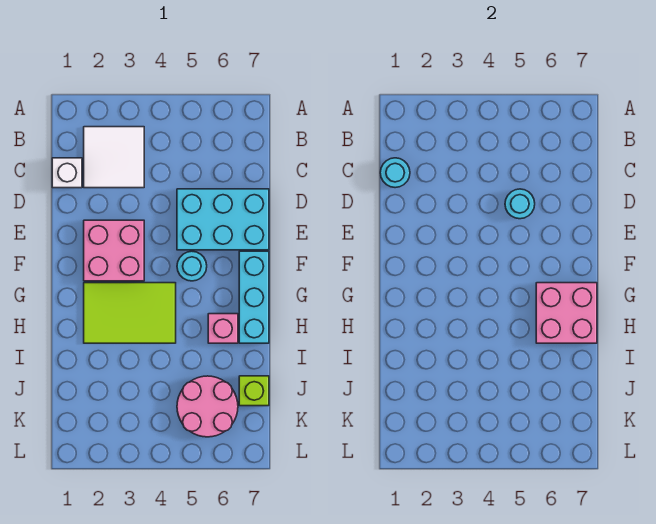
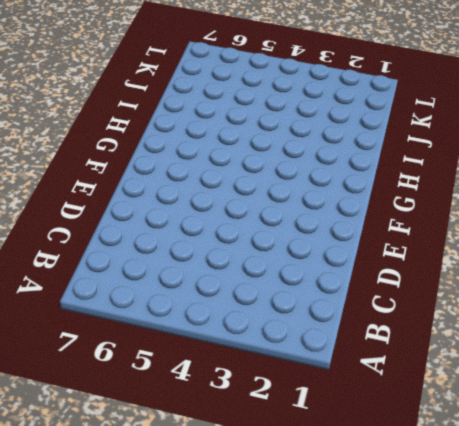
none -> white 2x2 tile [84,127,144,188]
none -> white 1x1 brick [52,158,82,188]
none -> cyan 2x3 brick [177,189,269,250]

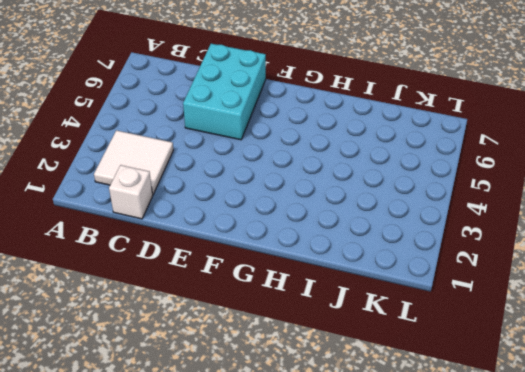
none -> pink 2x2 brick [84,220,144,281]
none -> cyan 1x1 round brick [177,251,207,281]
none -> cyan 1x3 brick [239,251,269,343]

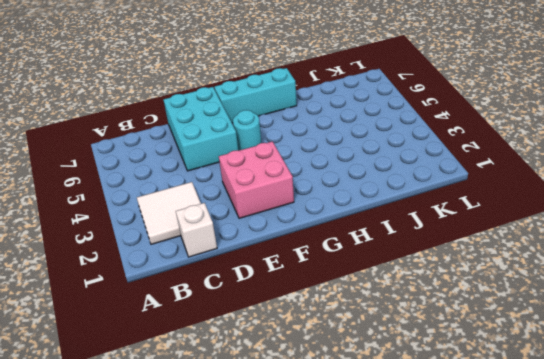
none -> lime 2x3 tile [84,283,176,343]
none -> pink 1x1 brick [208,314,238,343]
none -> pink 2x2 round brick [177,376,238,437]

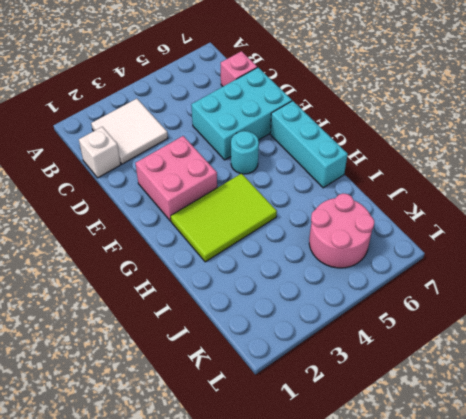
pink 1x1 brick [221,51,257,86] -> pink 1x1 brick moved to [208,314,238,343]
none -> lime 1x1 brick [239,376,269,406]
none -> cyan 1x1 round brick [380,158,410,188]
none -> cyan 1x1 round brick [505,189,535,219]

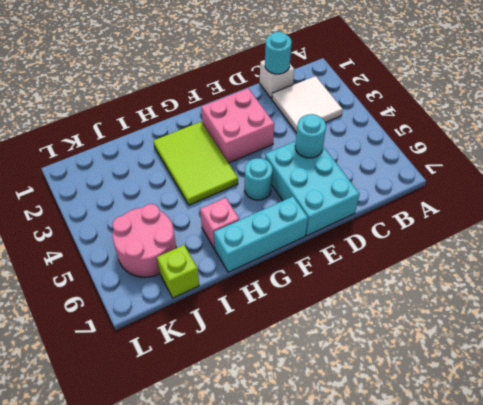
none -> pink 2x2 brick [536,283,597,343]

